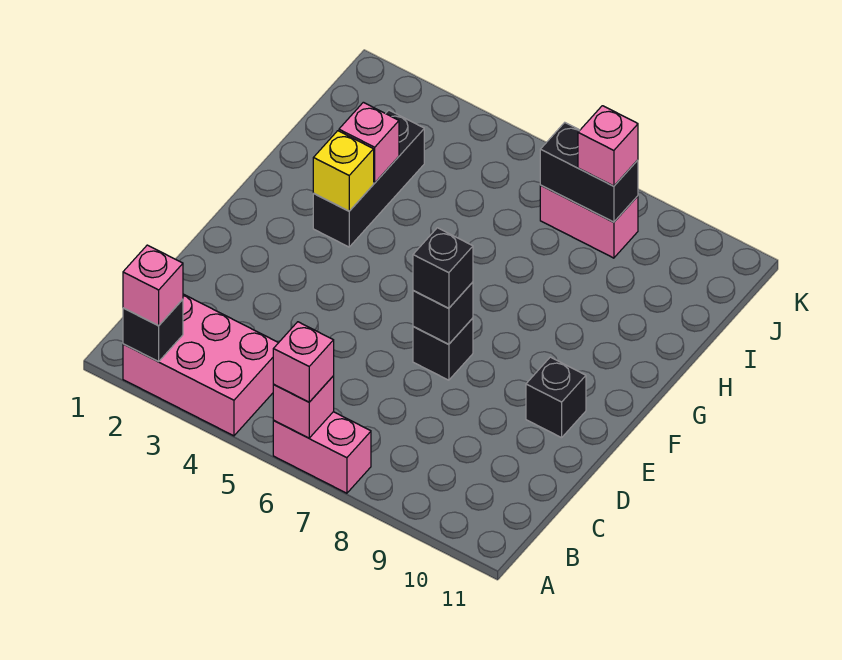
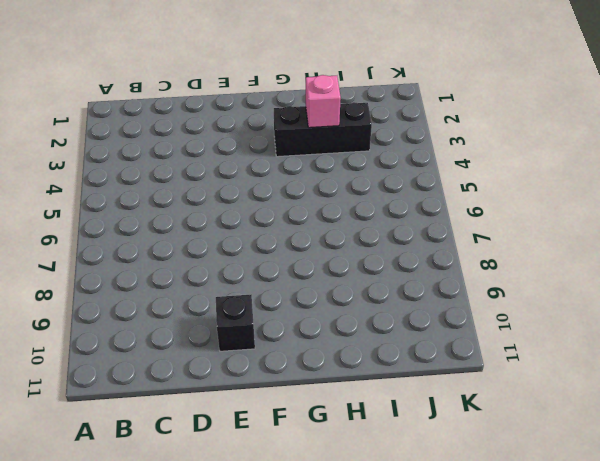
none -> pink 2x3 brick [123,294,278,436]
none -> pink 1x2 brick [273,412,371,493]
none -> black 1x1 brick [413,318,473,380]

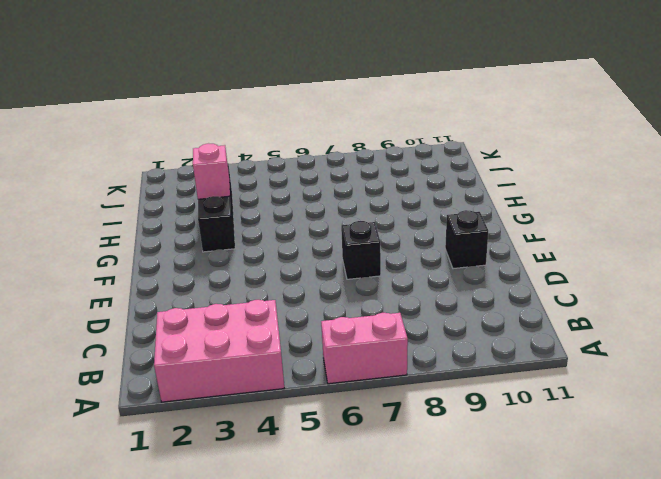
none -> pink 1x2 brick [540,185,638,258]
none -> black 1x1 brick [123,299,183,361]
none -> pink 1x1 brick [273,376,334,438]

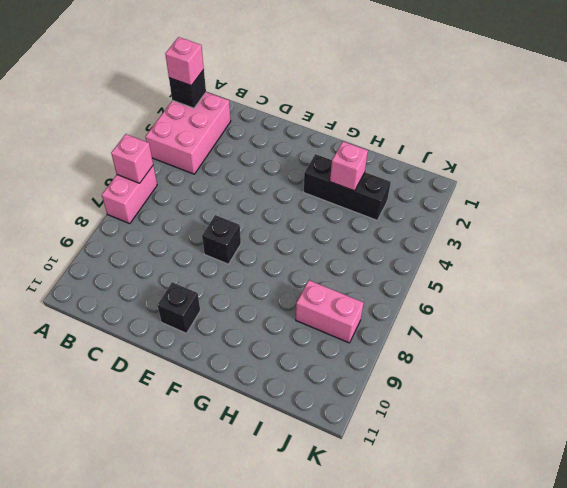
pink 1x2 brick [296,280,364,343] -> pink 1x2 brick turned to [540,185,638,258]
none -> black 1x1 brick [413,282,473,344]
none -> yellow 1x1 brick [313,131,374,211]
none -> black 1x2 brick [540,123,638,222]

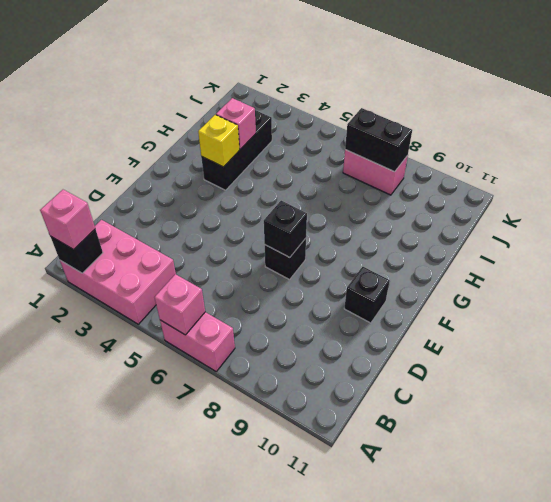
none -> pink 1x1 brick [273,322,334,402]
none -> black 1x1 brick [413,228,473,308]
none -> pink 1x1 brick [578,106,638,186]

